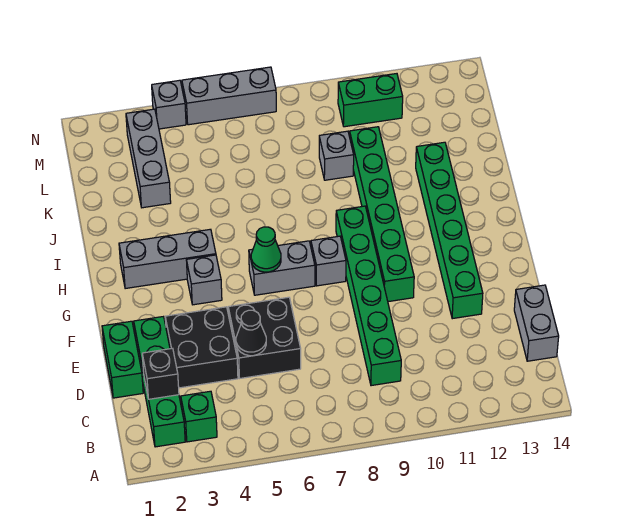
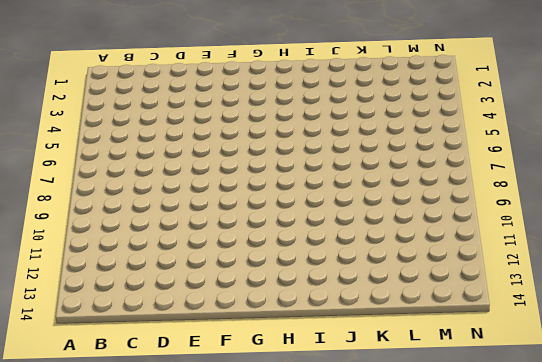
none -> green 1x4 brick [134,317,185,447]
none -> green 1x1 brick [181,391,217,442]
none -> green 1x6 brick [336,206,401,386]

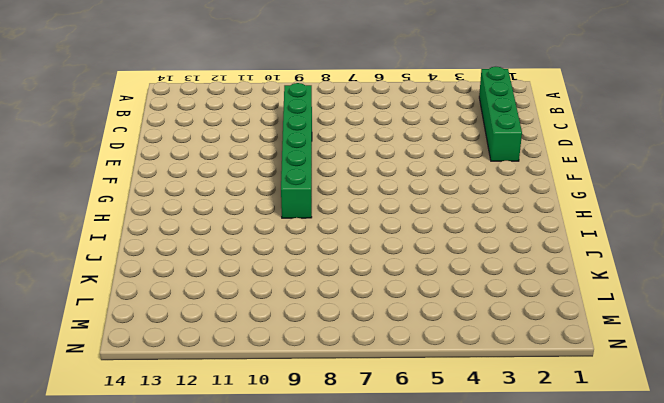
none -> green 1x1 brick [181,391,217,442]
none -> grey 1x2 brick [514,285,559,361]
none -> green 1x2 brick [102,321,143,398]

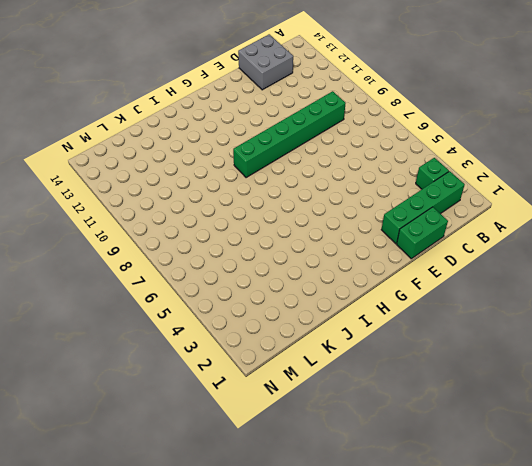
grey 2x2 brick [238,34,293,90] -> grey 1x2 brick [514,285,559,361]
none -> black 2x2 brick [165,307,238,388]
none -> black 2x2 brick [228,297,301,378]
none -> green 1x6 brick [416,142,483,319]

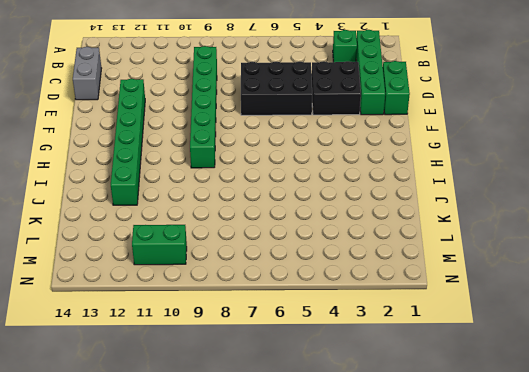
black 2x3 brick [241,62,312,115] -> black 2x2 brick [228,297,301,378]
none -> green 1x6 brick [350,127,414,302]
none -> grey 1x1 brick [186,255,222,305]
none -> grey 1x2 brick [249,241,315,295]

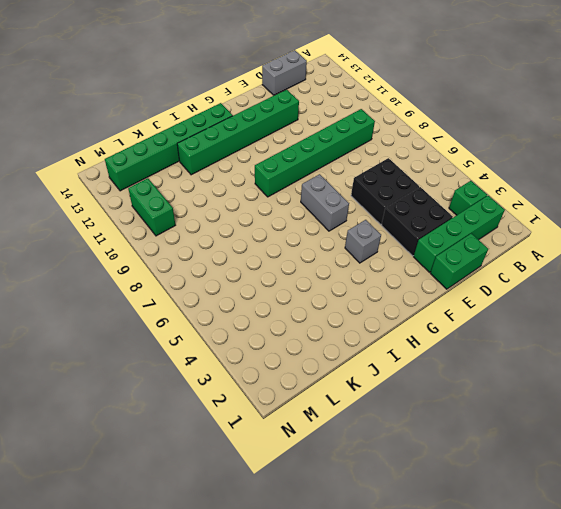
green 1x6 brick [105,103,233,191] -> green 1x6 brick moved to [350,127,414,302]
none -> grey 1x1 brick [311,236,346,286]
none -> grey 1x3 brick [119,229,216,289]
none -> grey 1x3 brick [126,109,171,208]

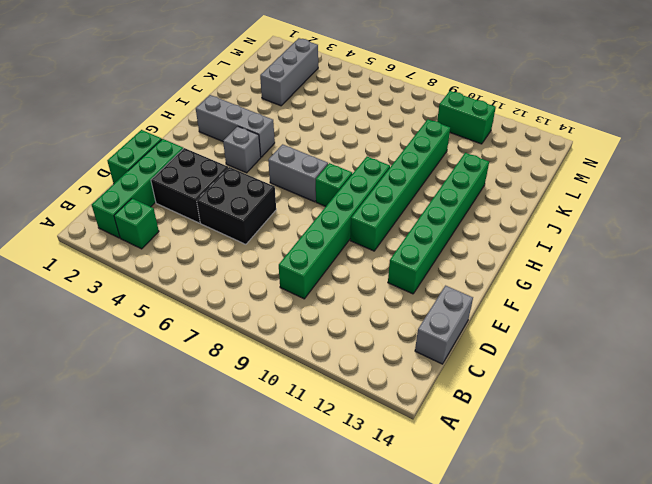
green 1x1 brick [316,163,352,206] -> grey 1x1 brick [311,236,346,286]
none -> grey 1x1 brick [319,131,354,180]
none -> grey 1x1 brick [152,80,186,129]
none -> grey 1x3 brick [182,67,276,125]

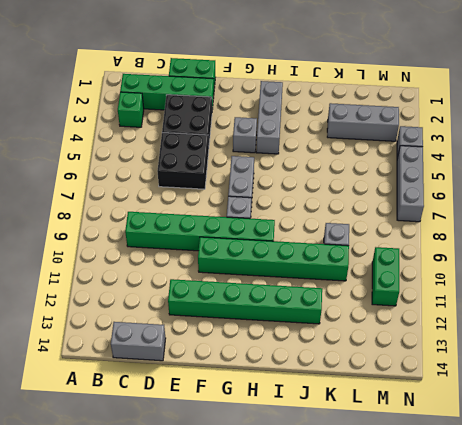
none -> black 1x1 brick [142,348,179,399]
none -> black 1x1 cone [236,310,266,356]
none -> green 1x1 cone [251,227,281,272]

